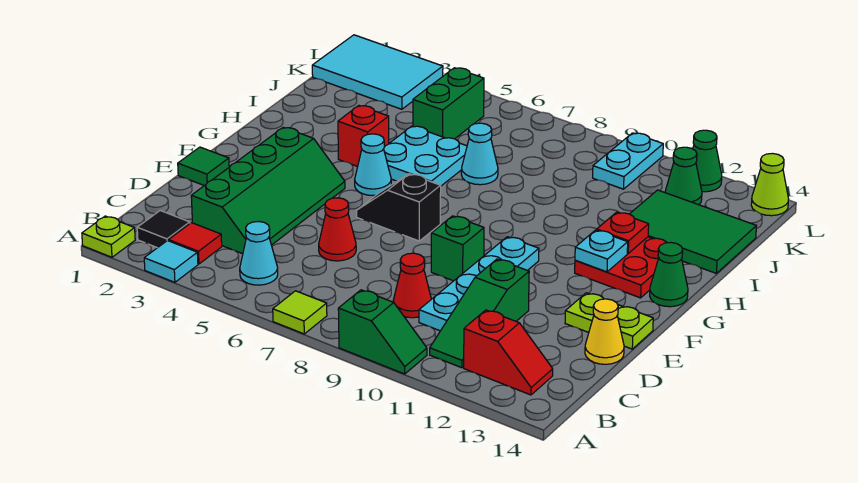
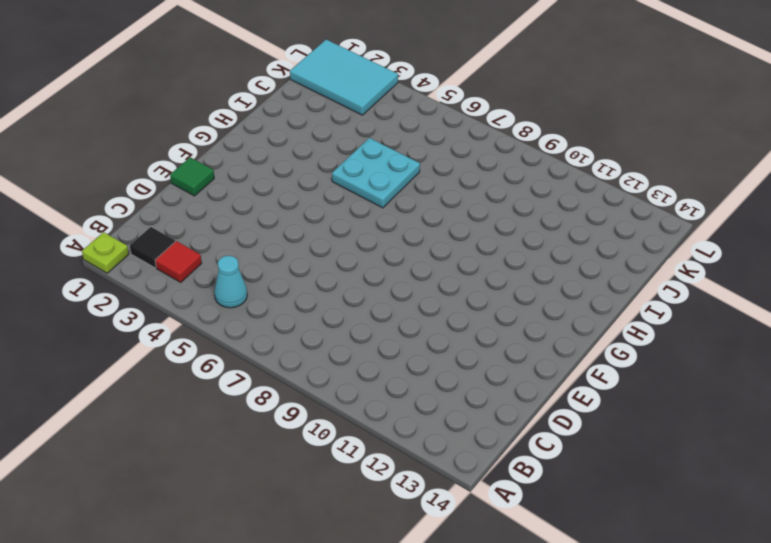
none -> cyan 1x1 tile [144,241,198,282]
none -> lime 1x1 tile [273,291,327,334]
none -> green 1x2 slope [338,290,427,374]
none -> green 1x3 slope [430,259,529,368]

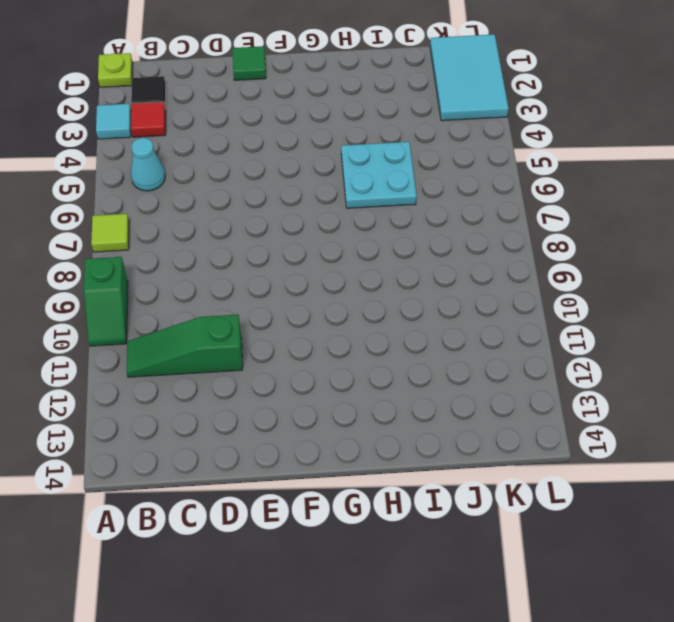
none -> red 1x2 slope [464,310,553,395]
none -> green 2x4 slope [191,127,345,254]
none -> red 1x1 cone [393,253,431,318]
none -> cyan 1x4 plate [419,237,539,331]

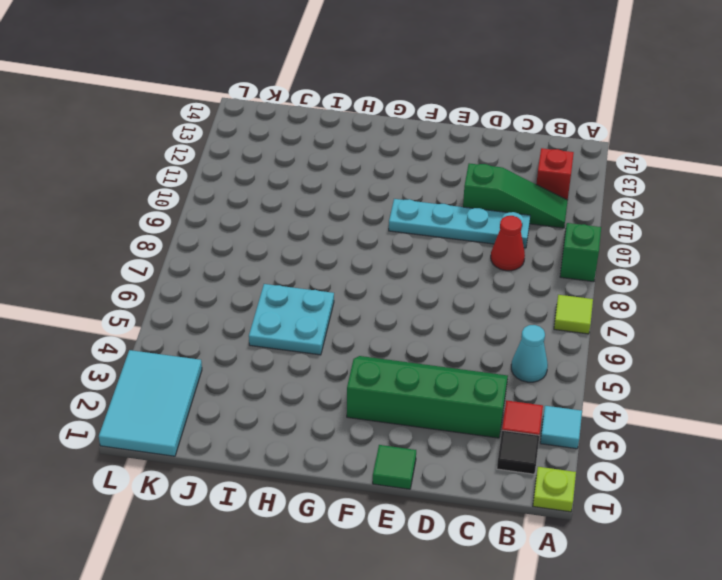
none -> red 1x1 cone [319,198,356,261]
none -> yellow 1x1 cone [585,299,624,364]
none -> green 1x1 brick [431,216,484,281]
none -> lime 1x2 plate [565,293,653,349]

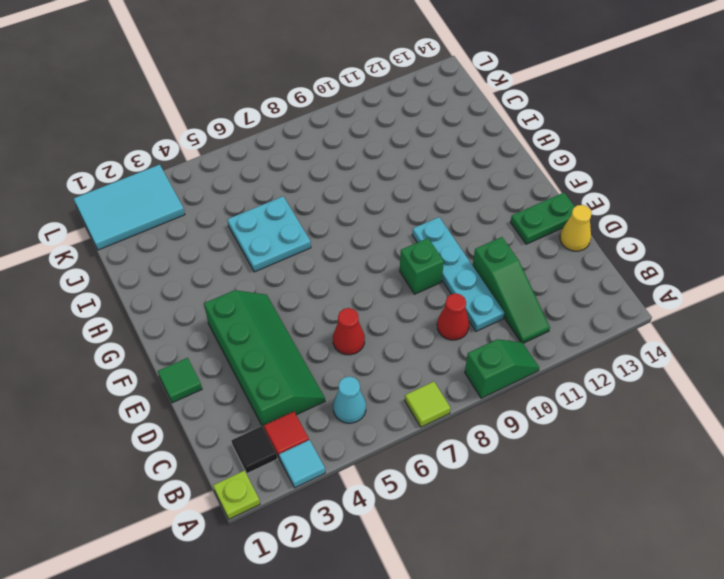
green 1x2 plate [510,193,575,244] -> lime 1x2 plate [565,293,653,349]
none -> red 1x2 slope [464,310,553,395]
none -> black 1x2 slope [357,174,441,241]
none -> cyan 1x1 cone [355,134,391,196]
none -> red 2x2 plate [575,237,667,298]

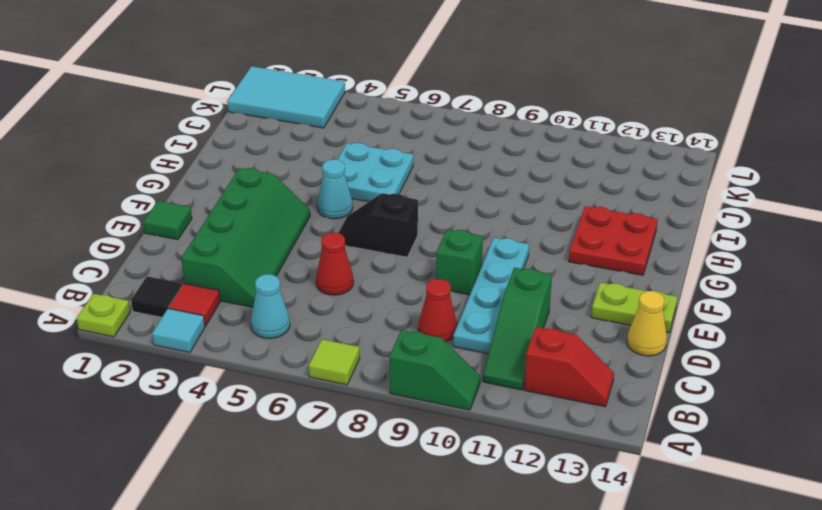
none -> green 1x1 cone [650,242,688,307]
none -> red 1x1 brick [338,106,389,167]
none -> cyan 1x1 cone [461,123,498,185]
none -> green 2x3 tile [630,190,756,273]

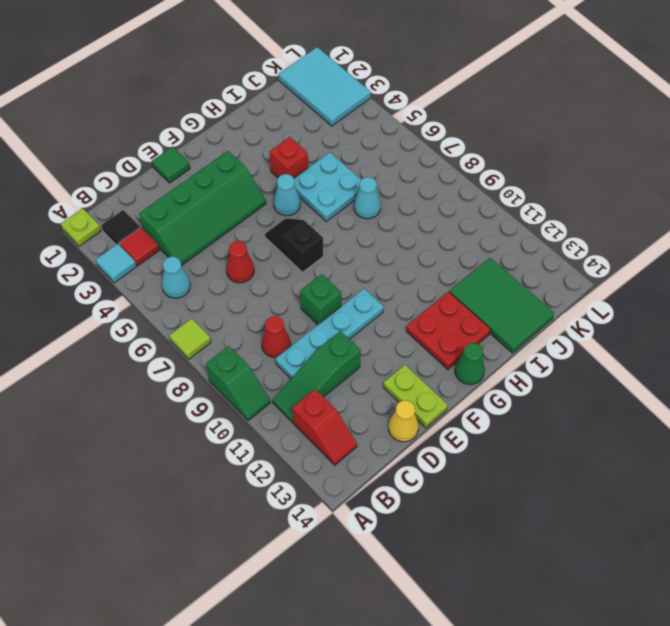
none -> green 1x2 brick [413,68,484,139]
none -> cyan 1x2 plate [593,133,663,189]
none -> green 1x1 cone [665,147,702,205]
none -> green 1x1 cone [693,130,722,192]

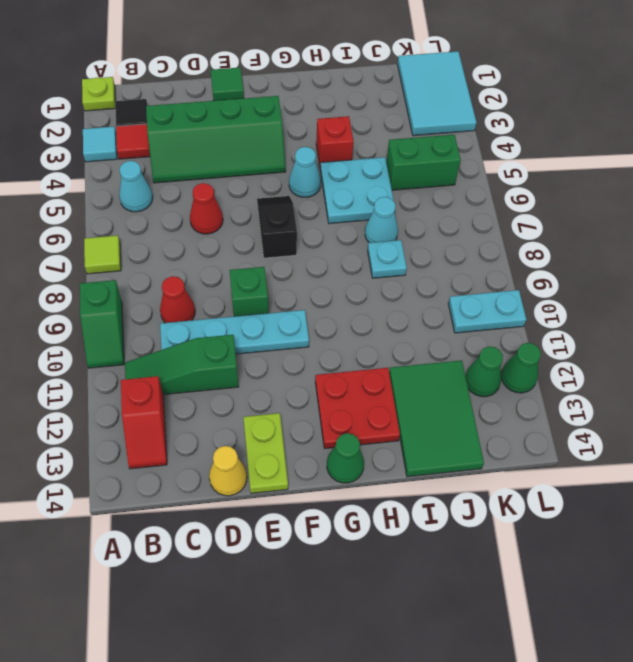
cyan 1x1 plate [368,240,407,278] -> cyan 1x1 plate moved to [575,230,628,272]
none -> lime 1x1 cone [751,153,789,216]
none -> red 1x1 plate [597,212,649,253]

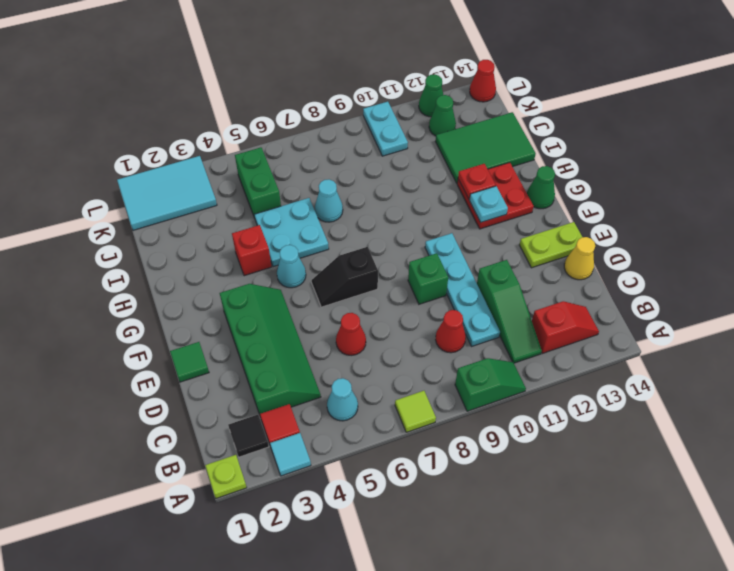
red 1x1 cone [470,60,496,102] -> lime 1x1 cone [751,153,789,216]

